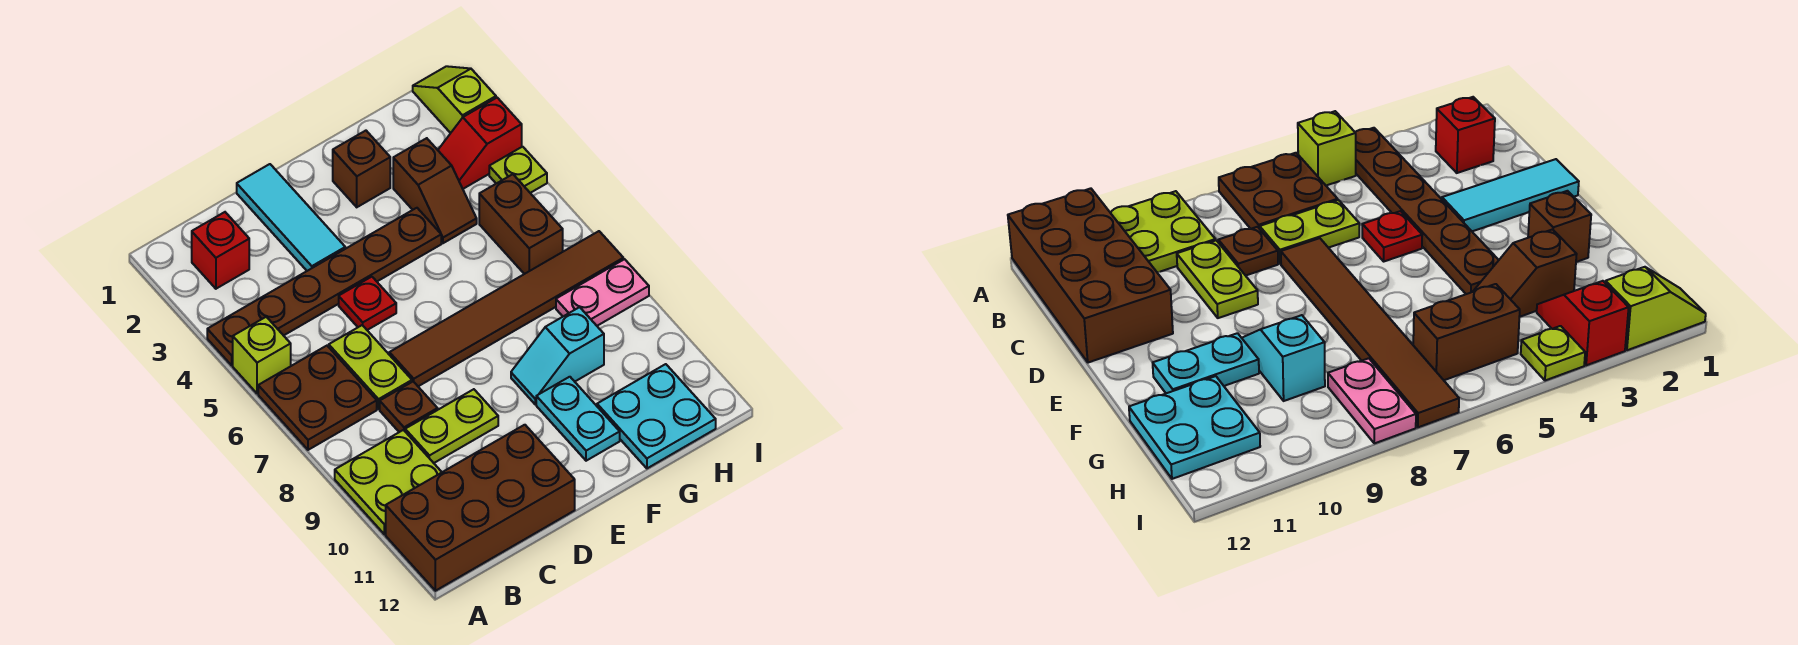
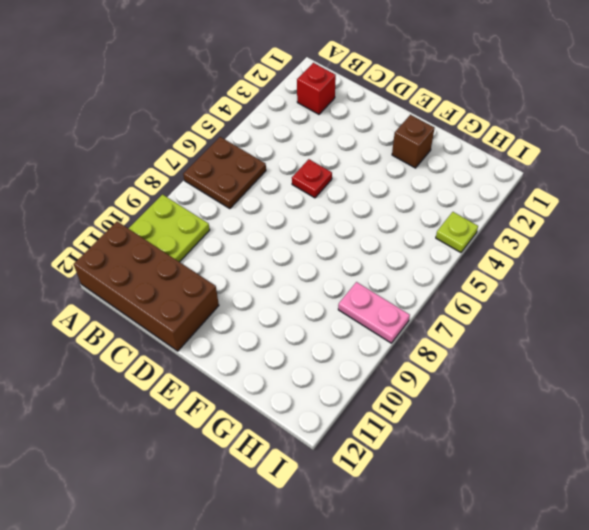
none -> brown 1x6 plate [207,208,441,365]
none -> lime 1x1 brick [233,317,291,394]
none -> lime 1x2 plate [329,325,412,409]

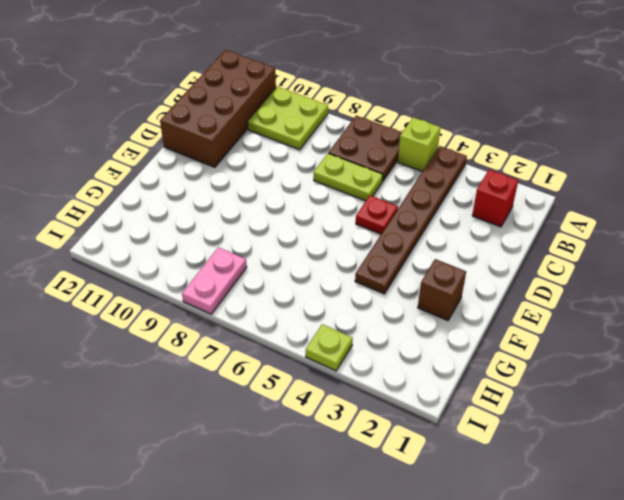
none -> brown 1x1 plate [380,382,438,432]
none -> lime 1x2 plate [405,389,498,463]
none -> cyan 1x3 tile [237,164,345,271]

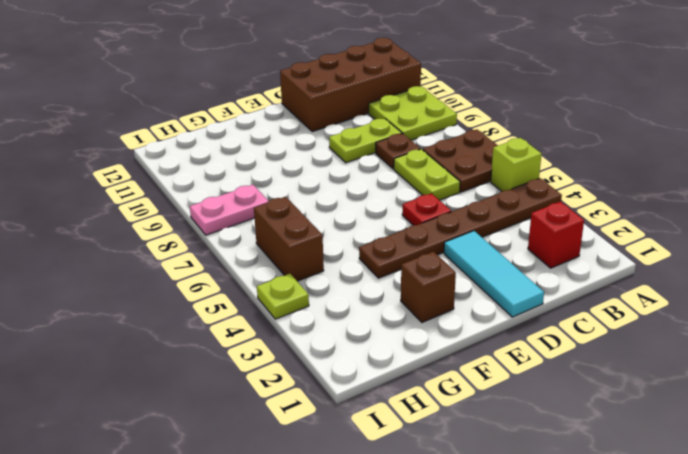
none -> brown 1x6 tile [389,231,623,386]
none -> cyan 1x2 slope [511,307,604,404]
none -> cyan 1x2 plate [536,377,620,461]

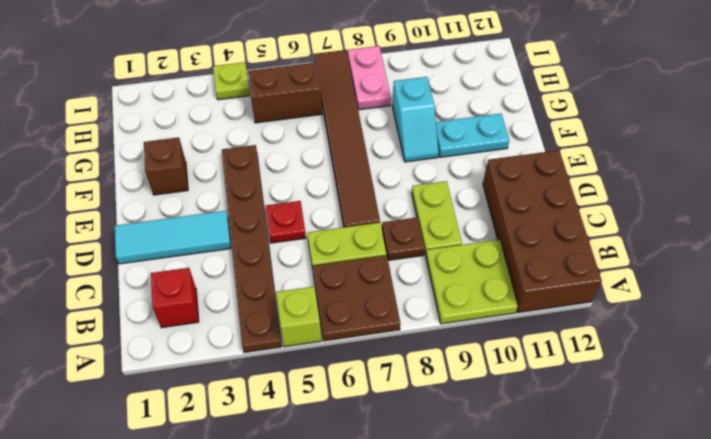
none -> brown 1x2 slope [393,138,477,243]
none -> cyan 2x2 plate [597,364,716,468]
none -> red 1x2 slope [438,98,522,189]

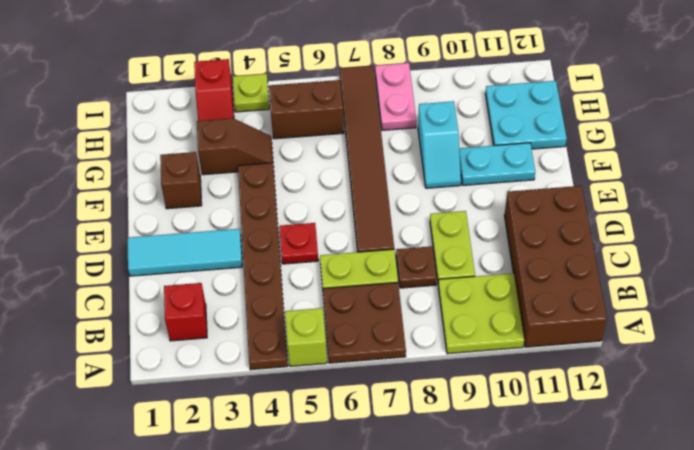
none -> lime 1x2 slope [413,66,496,133]

